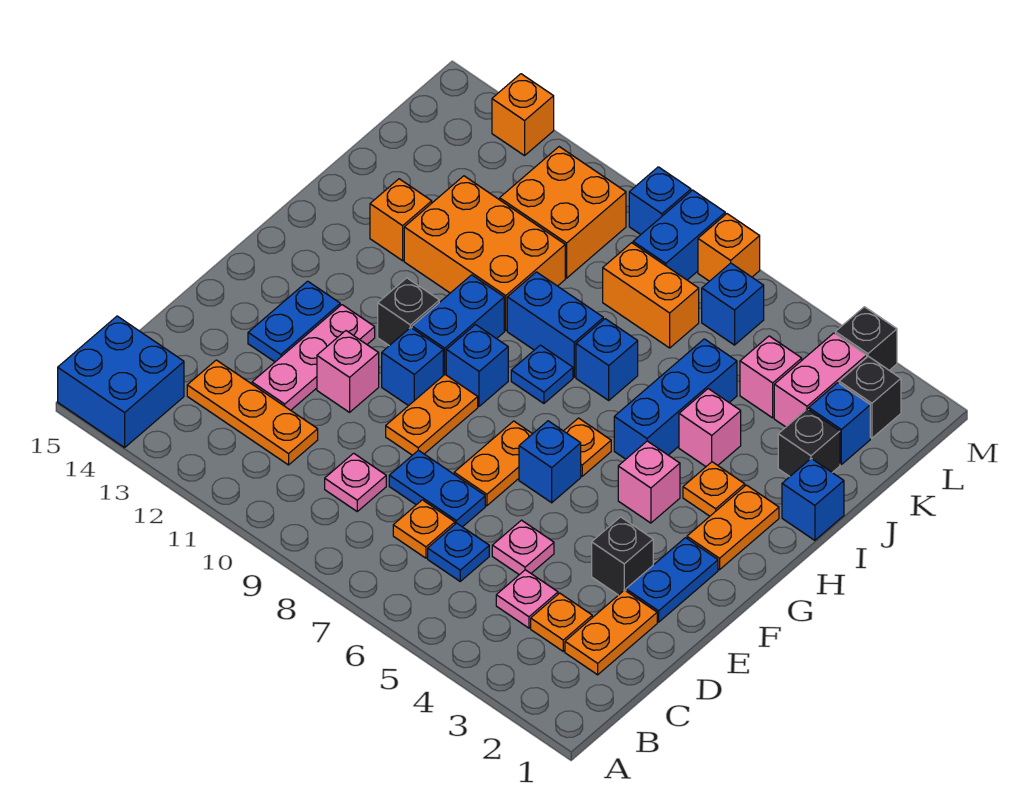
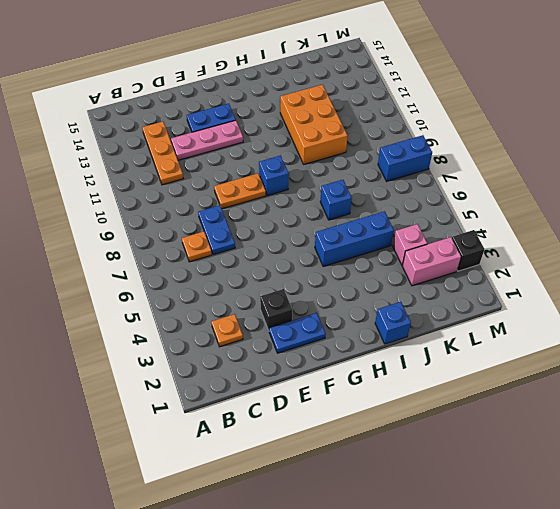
none -> blue 2x2 brick [58,316,184,448]
none -> orange 1x2 plate [565,590,657,675]
none -> pink 1x1 plate [496,570,558,628]
none -> blue 1x1 plate [428,523,489,581]

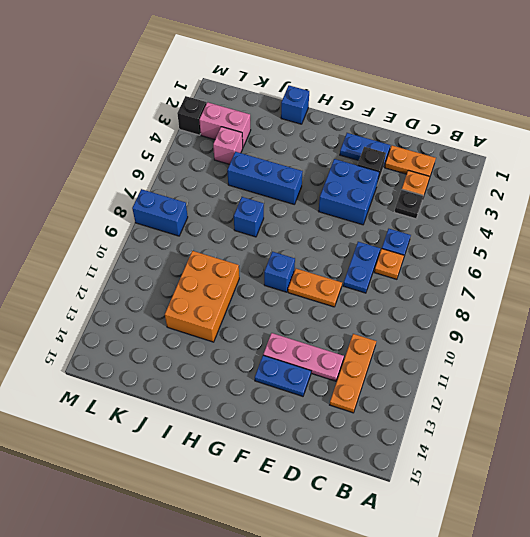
black 1x1 plate [395,190,424,219] -> pink 1x1 plate [496,570,558,628]
blue 2x2 brick [318,159,379,225] -> blue 2x2 brick moved to [58,316,184,448]
none -> pink 1x1 plate [325,453,386,511]
none -> pink 1x1 plate [492,520,554,575]
none -> orange 1x2 plate [454,421,532,506]
none -> pink 1x1 brick [317,331,379,412]

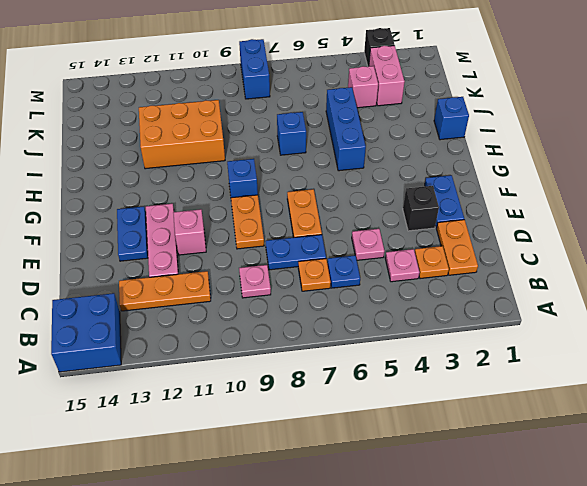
none -> blue 1x1 brick [519,421,581,503]
none -> blue 1x1 brick [382,327,443,406]
none -> orange 1x2 plate [687,485,779,570]
none -> pink 1x1 brick [618,441,680,523]

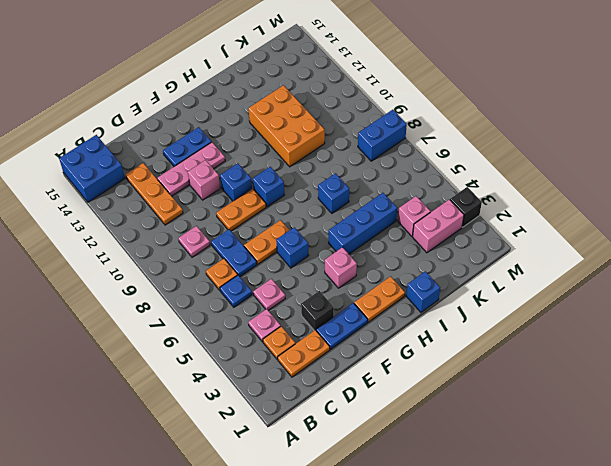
none -> orange 1x1 plate [564,418,611,476]
none -> blue 1x2 brick [412,275,504,376]
none -> black 1x1 brick [378,278,439,346]
none -> orange 1x1 plate [683,462,745,516]

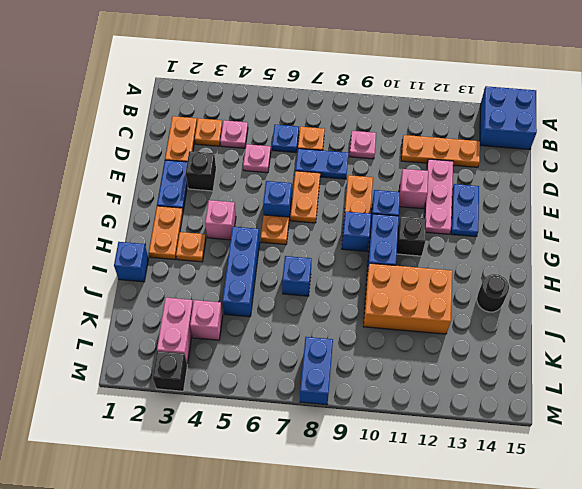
black 1x1 round brick [477,274,509,312] -> none
none -> blue 1x1 plate [511,345,573,403]
none -> pink 1x1 brick [679,389,741,466]
none -> blue 1x2 brick [507,272,603,377]
none -> orange 1x1 brick [370,179,432,261]

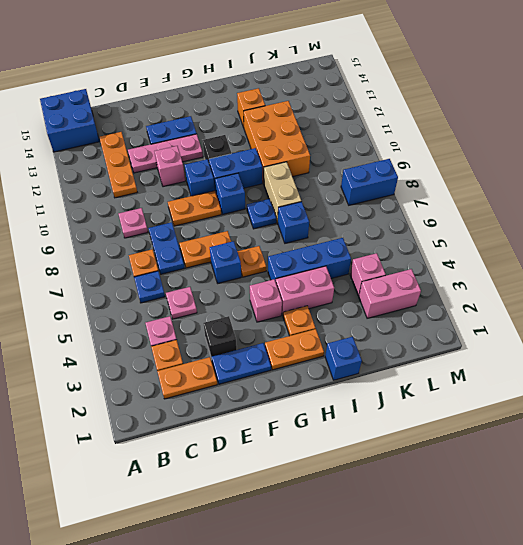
pink 1x2 brick [276,266,334,315] -> pink 1x1 brick [679,389,741,466]
tan 1x2 brick [264,162,301,223] -> blue 1x2 brick [507,272,603,377]
none -> black 1x1 brick [778,409,840,477]
none -> blue 1x1 brick [809,383,870,464]
none -> orange 1x2 brick [603,243,699,348]
none -> orange 2x2 brick [500,147,626,278]

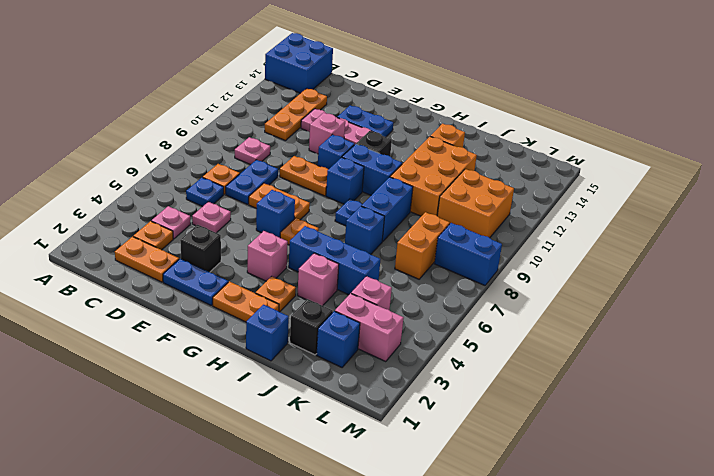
none -> black 1x1 brick [839,356,901,438]
none -> blue 1x1 brick [702,263,764,345]
none -> black 1x1 brick [835,307,897,370]
none -> orange 1x1 brick [698,214,760,281]

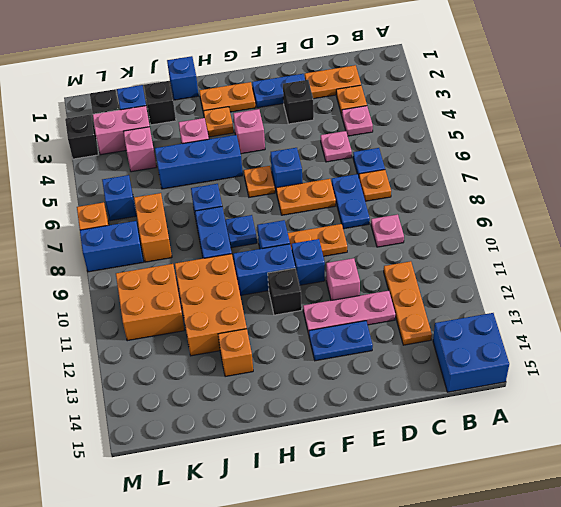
none -> blue 1x1 brick [629,167,691,235]
none -> orange 1x1 brick [492,74,554,156]

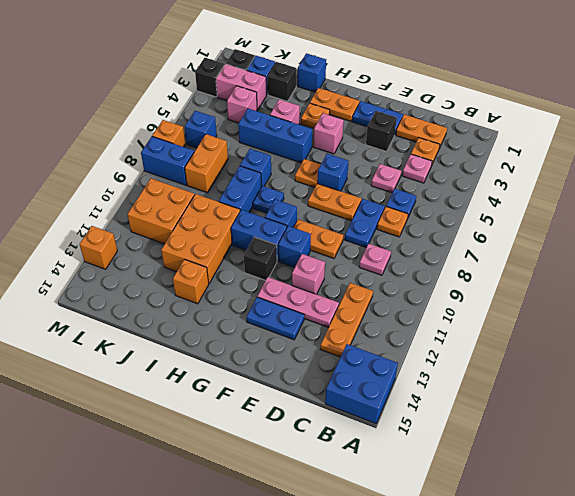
none -> blue 1x1 brick [629,167,691,235]

